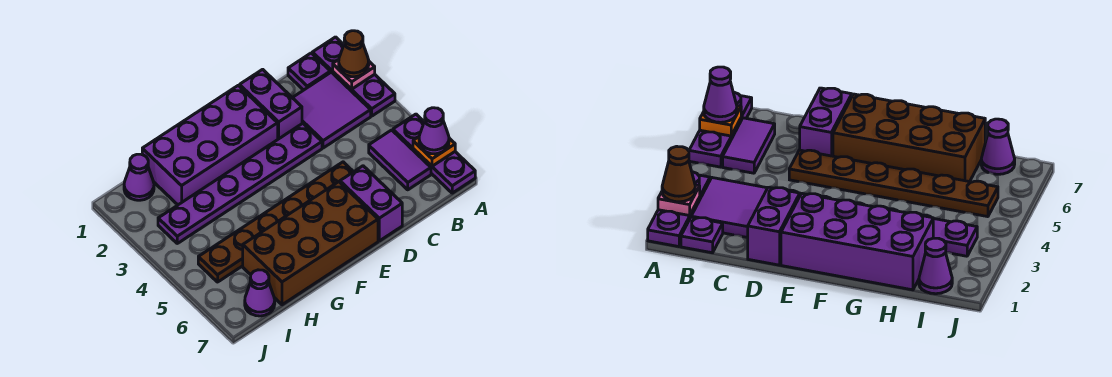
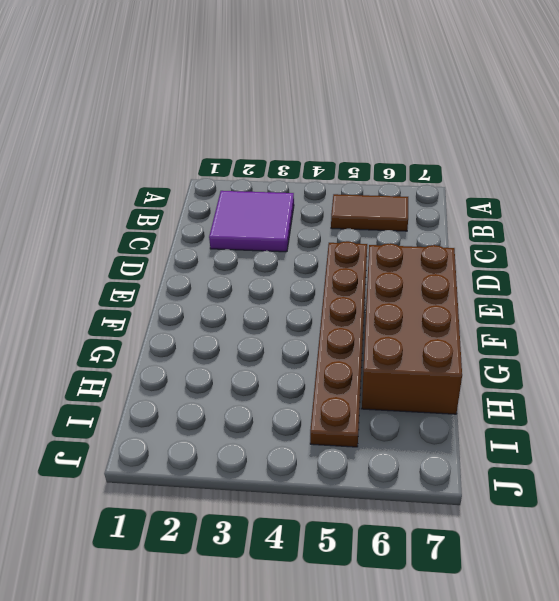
brown 1x2 tile [331,194,408,231] -> purple 1x2 tile [369,130,431,190]
none -> purple 1x3 plate [312,37,395,116]
none -> purple 1x3 plate [393,114,475,193]
none -> purple 1x1 plate [288,53,330,90]

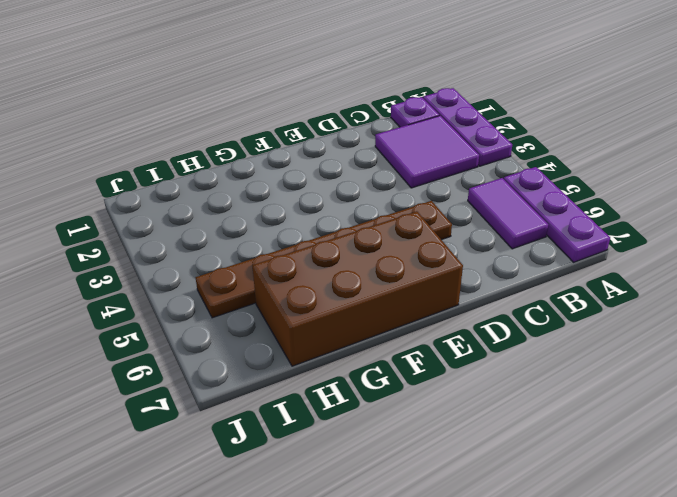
none -> purple 1x2 brick [240,69,302,139]
none -> purple 1x6 plate [158,123,322,243]
none -> purple 1x2 brick [340,166,402,241]

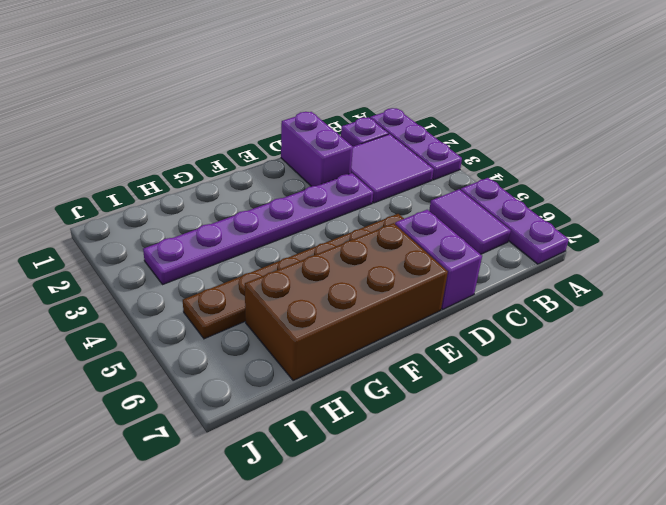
none -> purple 2x4 brick [142,85,278,205]
none -> purple 1x1 cone [124,154,154,200]
none -> purple 1x1 cone [245,270,275,316]

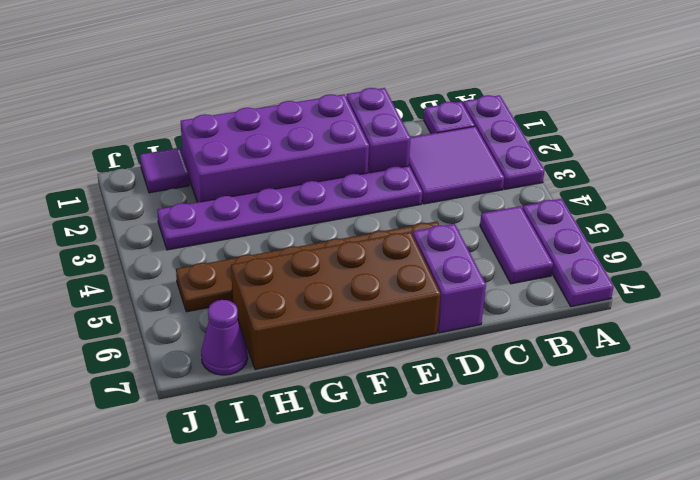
purple 1x1 tile [140,148,189,193] -> purple 1x1 cone [124,154,154,200]
none -> pink 1x1 plate [333,60,375,89]
none -> orange 1x1 plate [413,137,455,166]
none -> brown 1x1 cone [339,31,369,77]

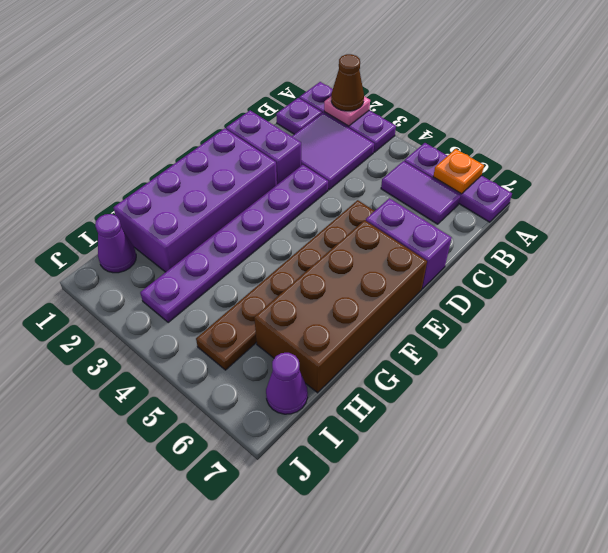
none -> purple 1x1 cone [419,108,449,154]

